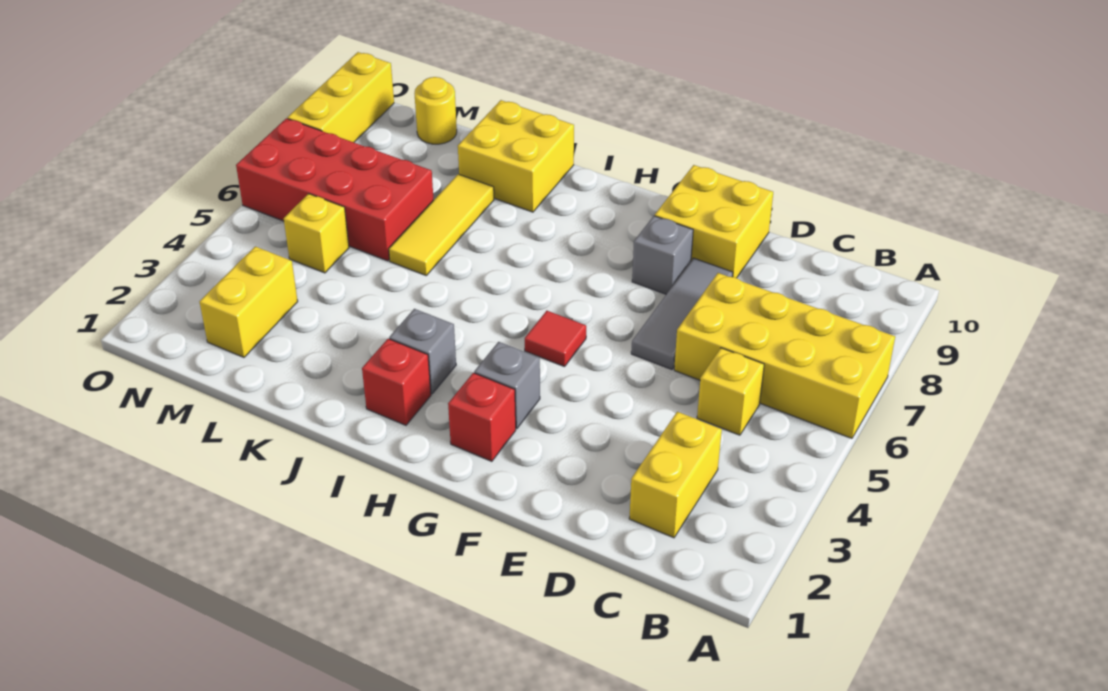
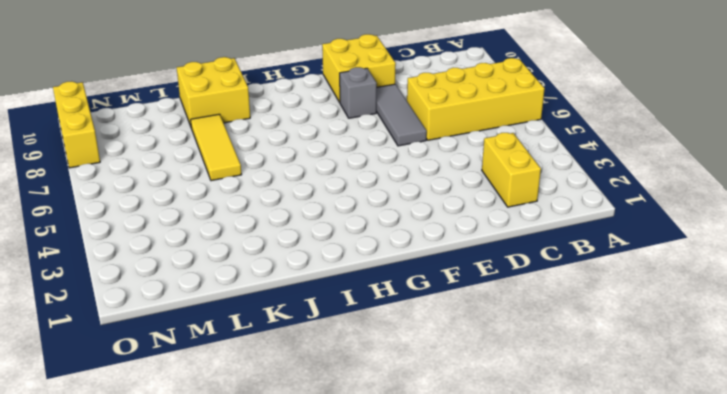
none -> yellow 1x1 brick [697,348,764,435]
none -> red 1x1 brick [448,373,516,461]
none -> grey 1x1 brick [474,342,540,429]

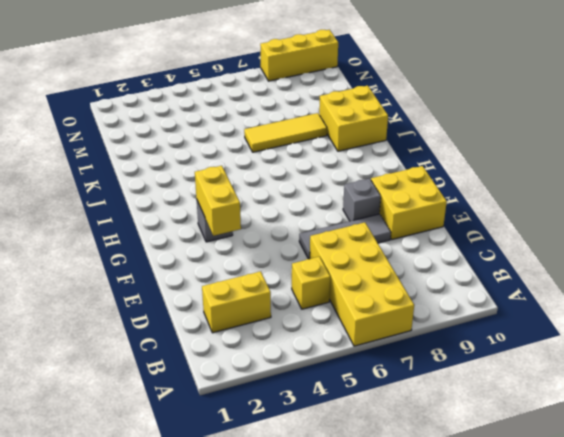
yellow 1x2 brick [195,166,241,236] -> yellow 1x2 brick turned to [200,247,298,357]
none -> red 1x1 brick [448,373,516,461]
none -> red 1x1 tile [525,311,586,367]
none -> red 1x1 brick [362,339,431,425]

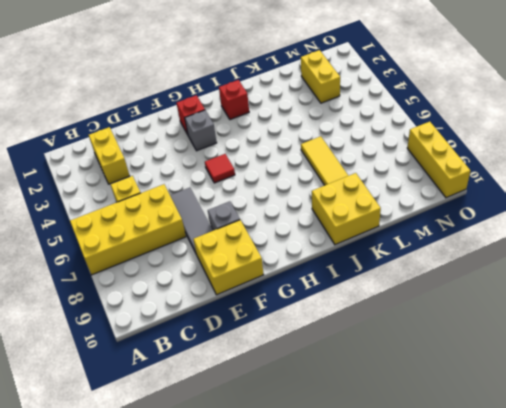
none -> grey 1x1 brick [389,309,456,394]
none -> red 2x4 brick [236,118,434,261]
none -> yellow 1x1 brick [284,194,349,273]

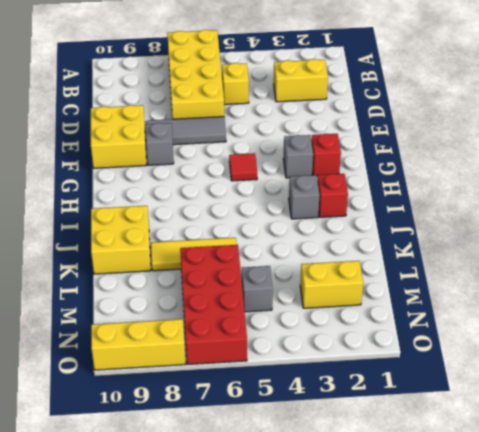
grey 1x1 brick [242,266,273,312] -> yellow 1x1 brick [284,194,349,273]
none -> yellow 1x1 round brick [414,77,457,144]

